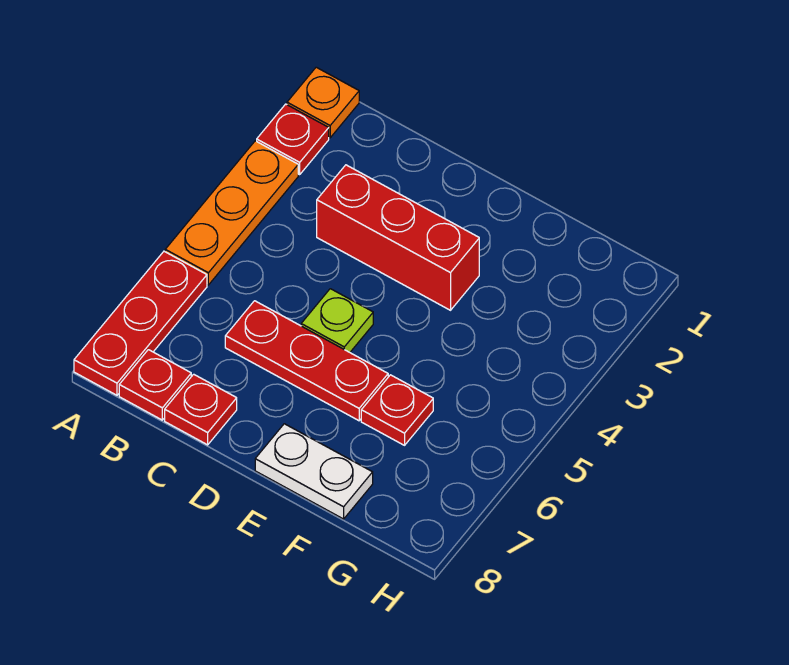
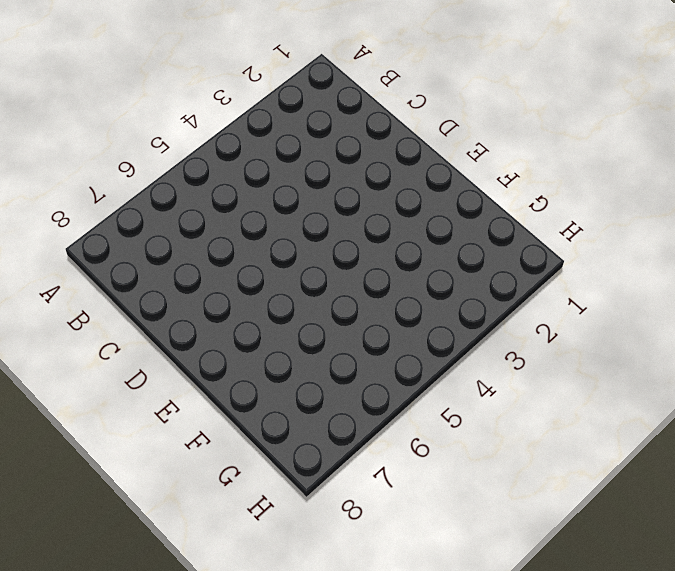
none -> orange 1x1 plate [287,67,359,138]
none -> red 1x1 plate [257,104,329,175]

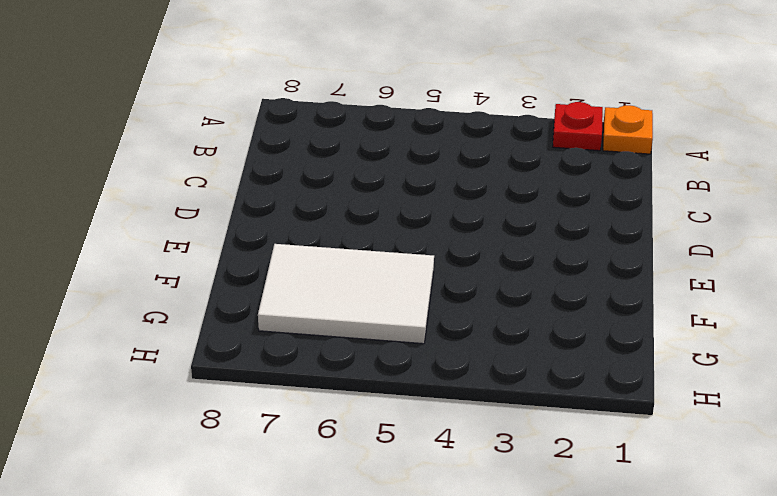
white 2x3 tile [258,244,434,344] -> red 1x1 plate [361,375,433,445]
none -> orange 1x3 plate [165,141,298,285]
none -> red 1x3 plate [74,251,207,395]

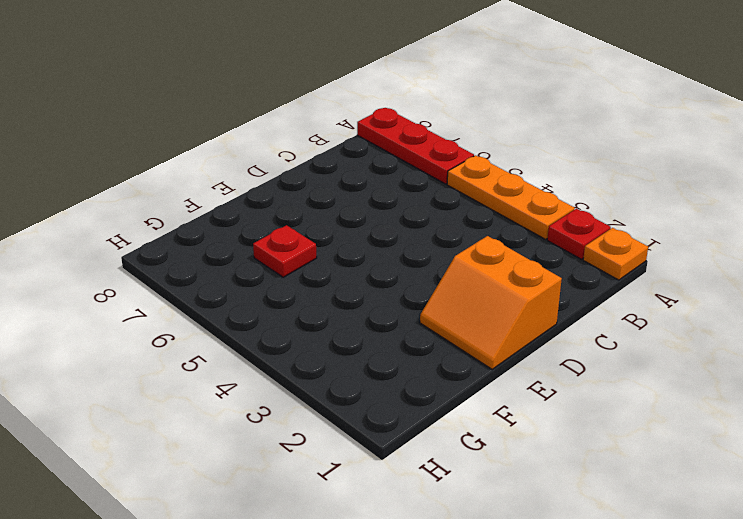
orange 2x2 slope [420,236,562,369] -> none
none -> red 1x1 plate [119,350,191,420]
none -> red 1x3 brick [317,165,479,310]

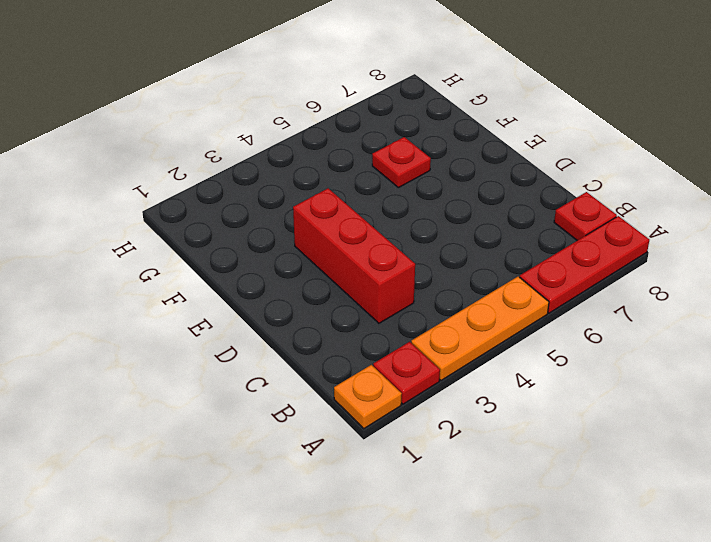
none -> red 1x3 plate [225,301,388,421]
none -> red 1x1 plate [165,374,237,445]

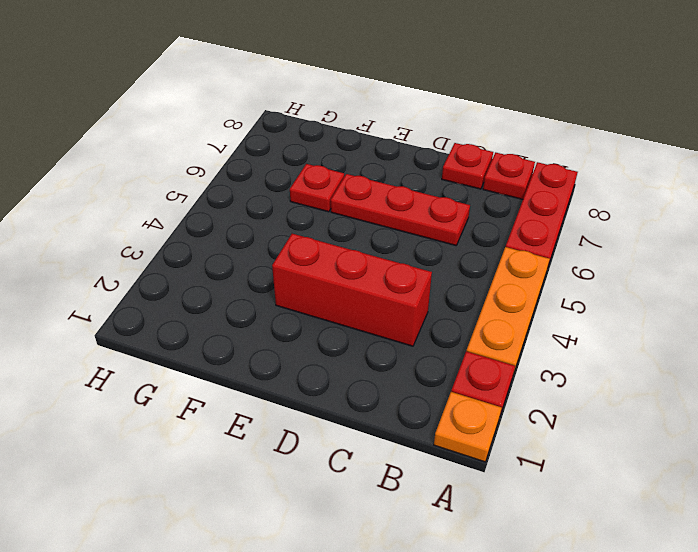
none -> lime 1x1 plate [301,289,373,352]
none -> white 1x2 plate [255,424,373,519]

